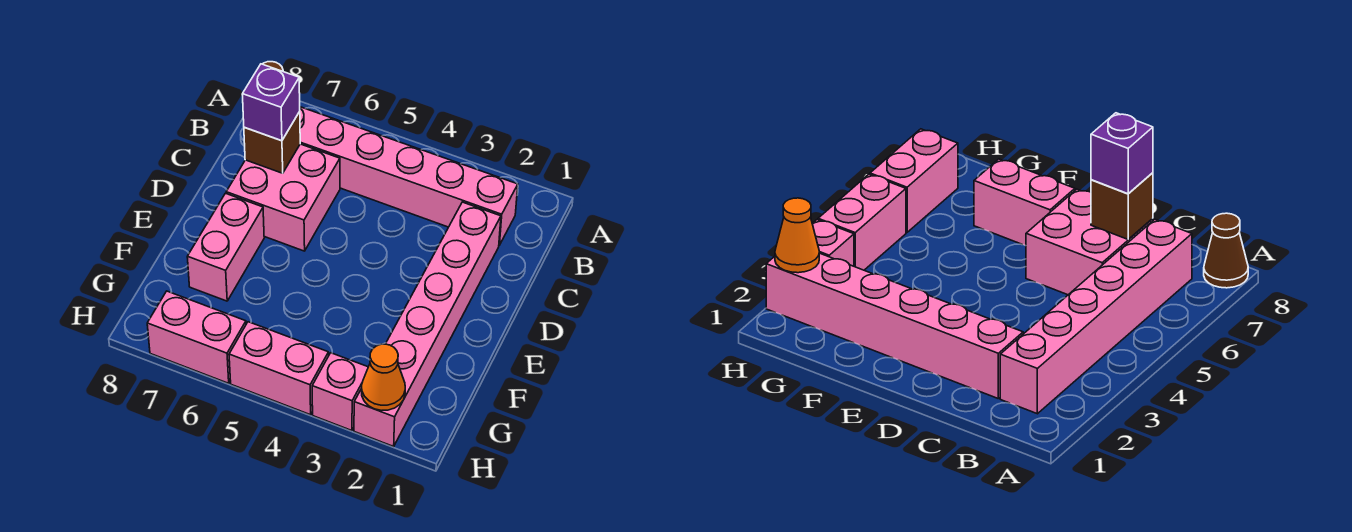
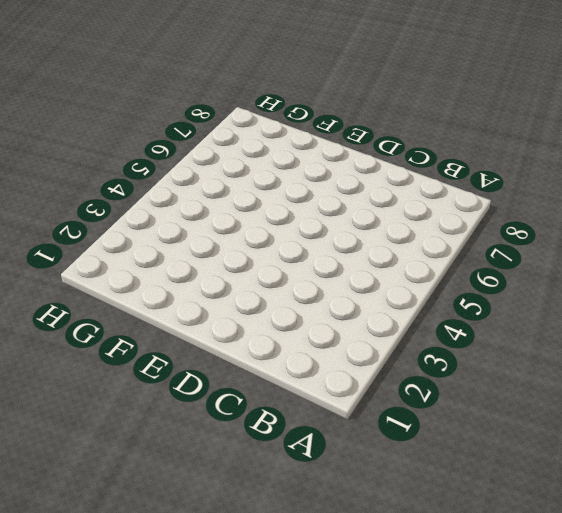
none -> brown 1x1 cone [1204,213,1248,288]
none -> pink 1x6 brick [300,107,518,245]

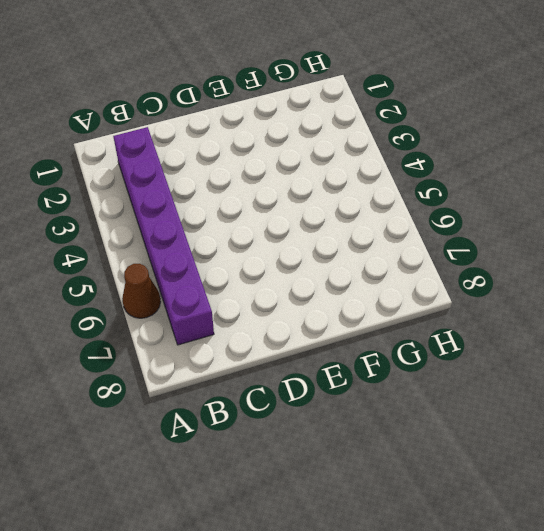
brown 1x1 cone [122,264,161,318] -> brown 1x1 cone moved to [1204,213,1248,288]
purple 1x6 brick [113,127,214,345] -> pink 1x6 brick [300,107,518,245]
none -> pink 1x6 brick [354,202,501,446]
none -> pink 2x2 brick [226,144,340,251]

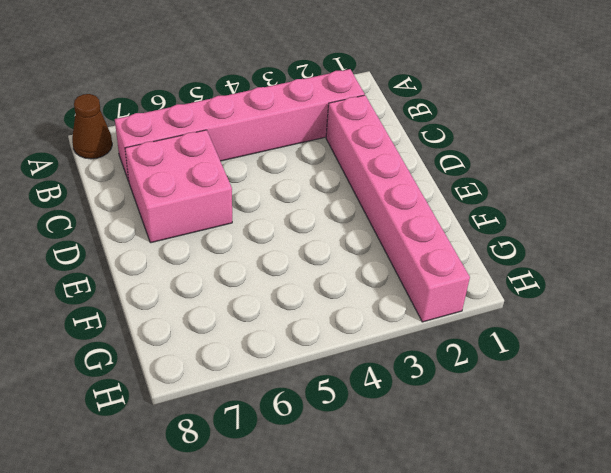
none -> pink 1x2 brick [187,193,264,301]
none -> pink 1x1 brick [312,353,368,431]

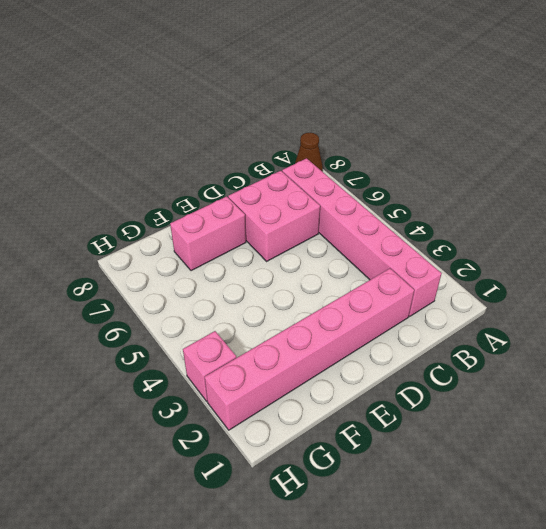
none -> pink 1x2 brick [229,322,329,415]
none -> pink 1x2 brick [147,291,246,383]

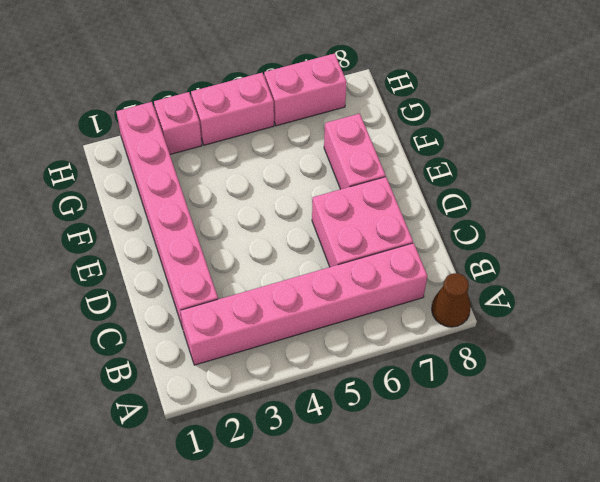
none -> brown 1x1 brick [244,112,300,173]
none -> orange 1x1 cone [362,344,405,410]

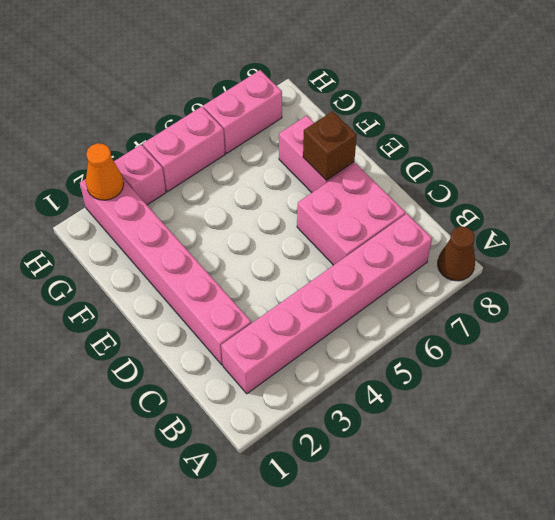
brown 1x1 brick [303,111,357,181] -> brown 1x1 brick moved to [244,112,300,173]
none -> purple 1x1 brick [242,64,300,141]

